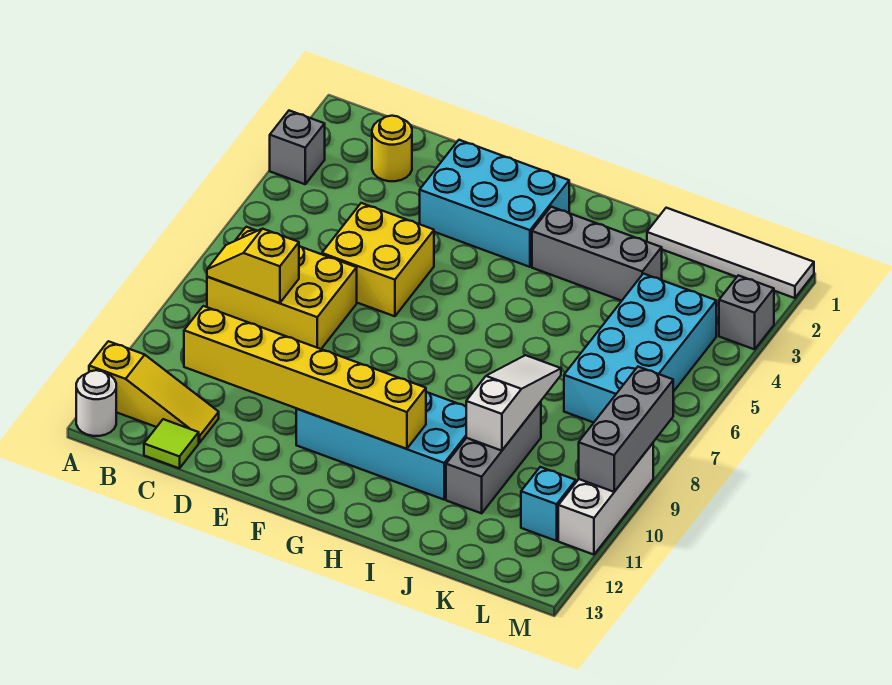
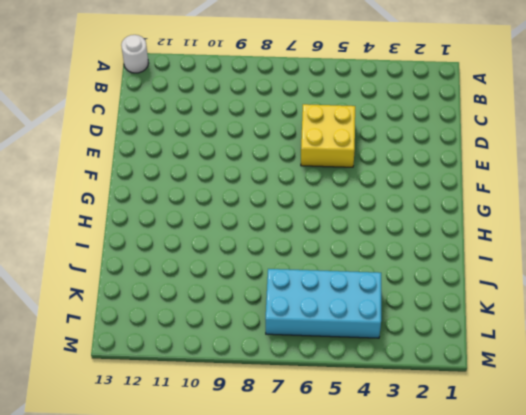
none -> grey 1x1 brick [270,110,325,184]
none -> yellow 1x3 slope [89,341,219,443]
none -> yellow 2x3 brick [207,227,357,349]

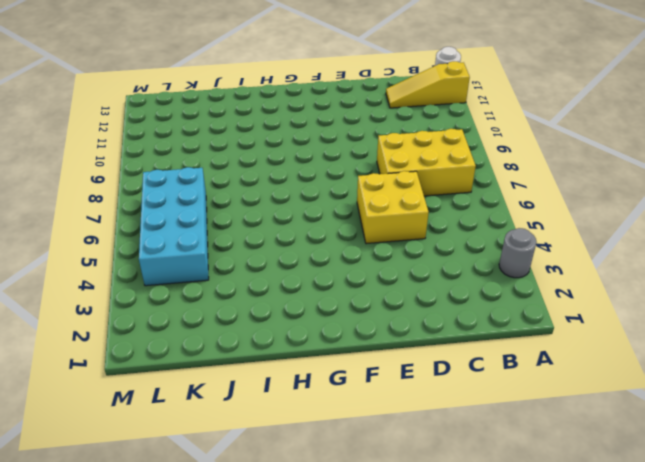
grey 1x1 round brick [499,228,537,278] -> grey 1x1 brick [270,110,325,184]
none -> yellow 1x1 round brick [372,116,412,181]
none -> lime 1x1 tile [144,419,199,468]
none -> cyan 2x3 brick [420,140,569,267]

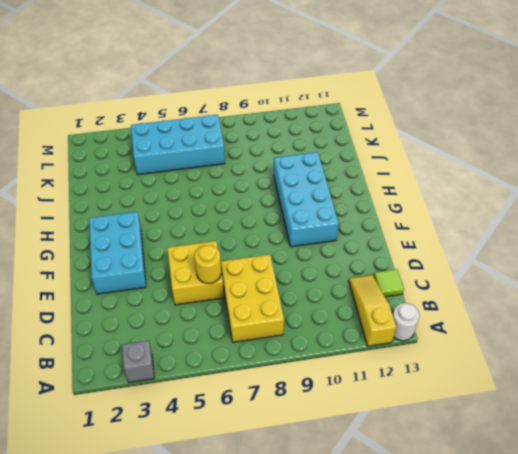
yellow 1x1 round brick [195,245,221,283] -> yellow 1x1 round brick moved to [372,116,412,181]
none -> grey 1x3 brick [532,207,662,301]
none -> white 1x4 tile [647,208,814,298]
none -> grey 1x3 brick [446,402,541,513]

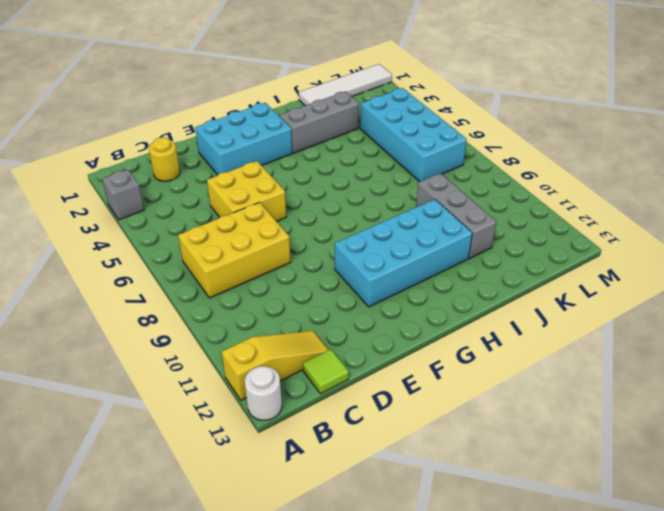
none -> cyan 1x1 brick [521,467,576,541]
none -> grey 1x1 brick [719,275,774,349]
none -> white 1x3 brick [558,443,653,555]

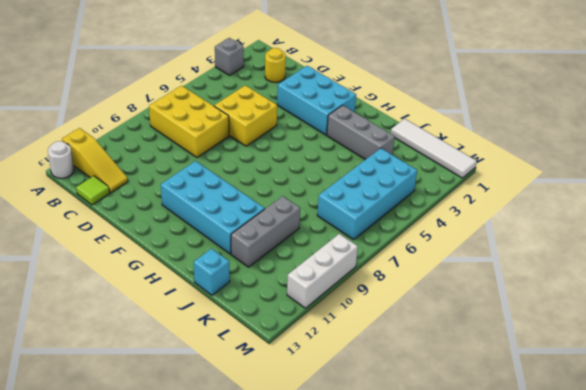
cyan 1x1 brick [194,249,230,295] -> cyan 1x1 brick moved to [521,467,576,541]
none -> grey 1x1 brick [719,275,774,349]
none -> yellow 1x2 slope [207,229,299,303]
none -> yellow 1x6 brick [184,306,426,449]

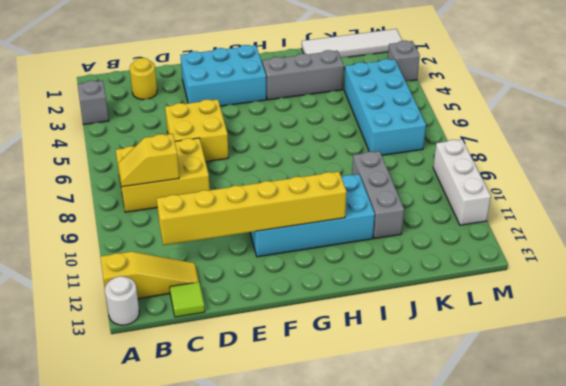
none -> cyan 1x1 brick [521,467,576,541]
none -> white 1x3 slope [466,355,561,451]
none -> grey 1x3 brick [579,367,673,492]

